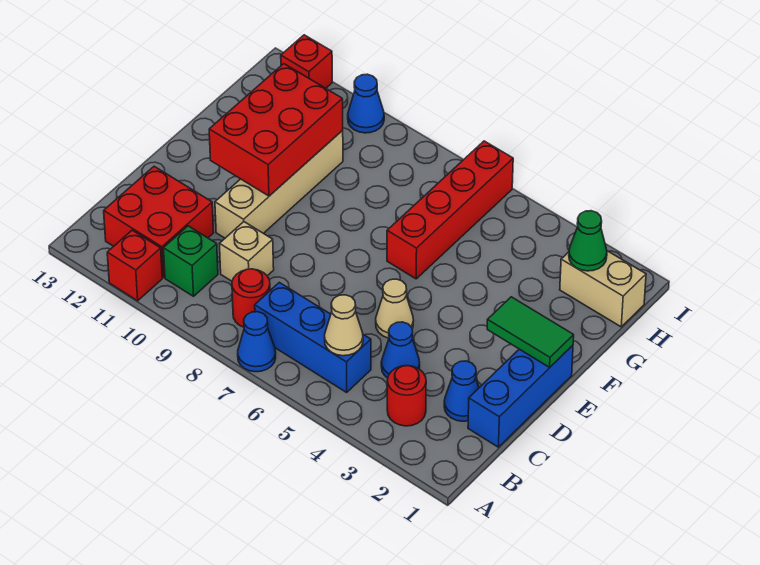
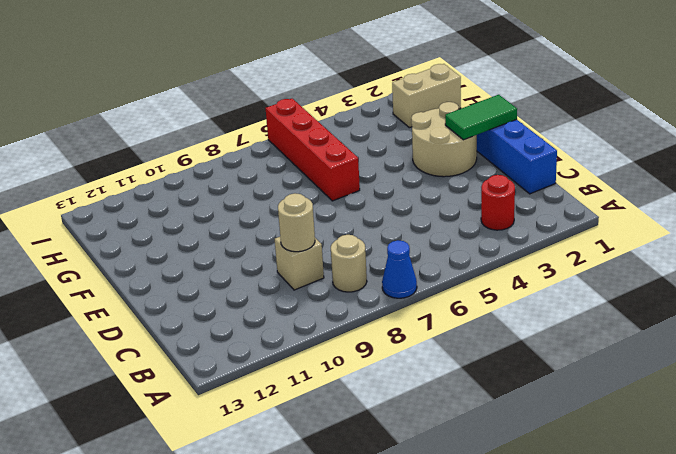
tan 1x1 round brick [331,235,367,292] -> red 1x1 round brick [232,269,270,327]
tan 1x1 round brick [278,193,315,252] -> none
tan 2x2 round brick [411,102,477,177] -> none
none -> red 1x1 brick [107,230,162,301]
none -> blue 1x3 brick [255,282,371,392]
none -> green 1x1 brick [163,226,218,296]

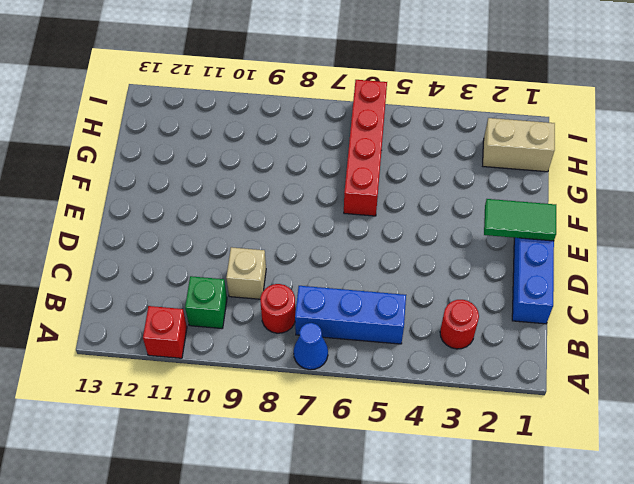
none -> red 2x2 brick [104,166,214,278]
none -> blue 1x1 cone [444,361,479,421]
none -> blue 1x1 cone [381,322,420,378]

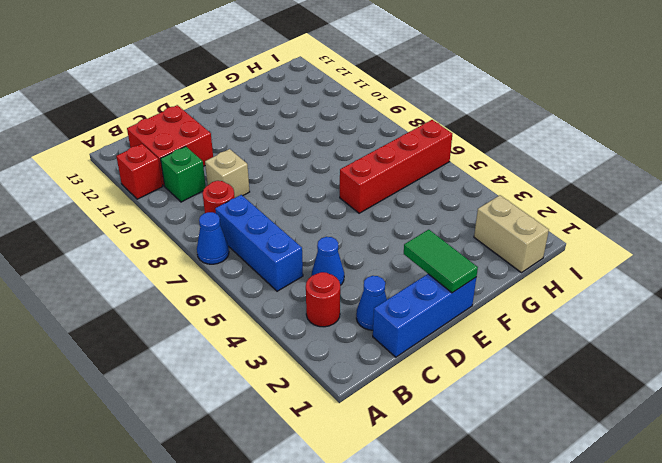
none -> tan 1x1 cone [376,279,414,338]
none -> tan 1x4 brick [215,131,343,238]
none -> blue 1x1 cone [348,74,384,133]

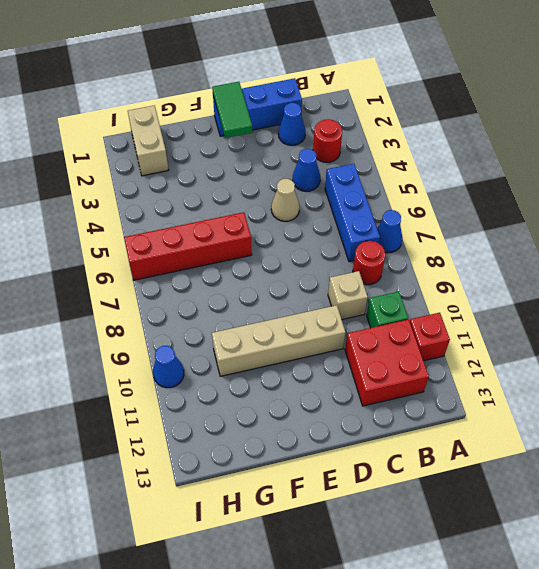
none -> red 1x1 brick [281,35,332,88]
none -> tan 1x1 cone [325,295,363,356]
none -> red 2x3 brick [209,64,343,196]

